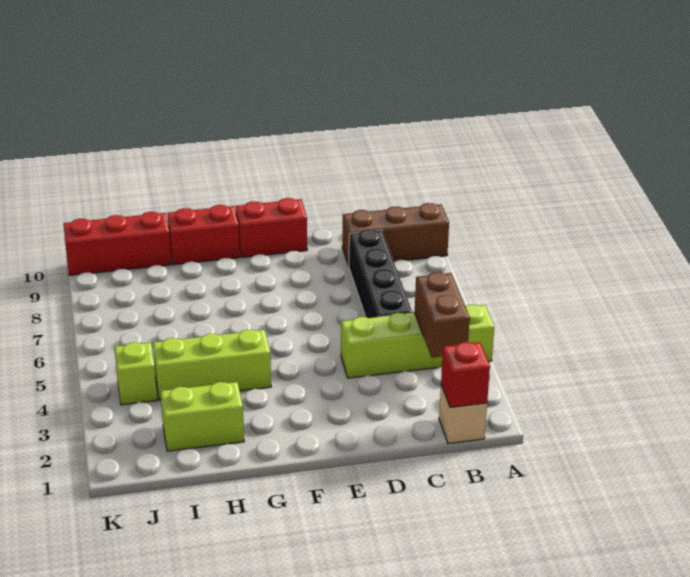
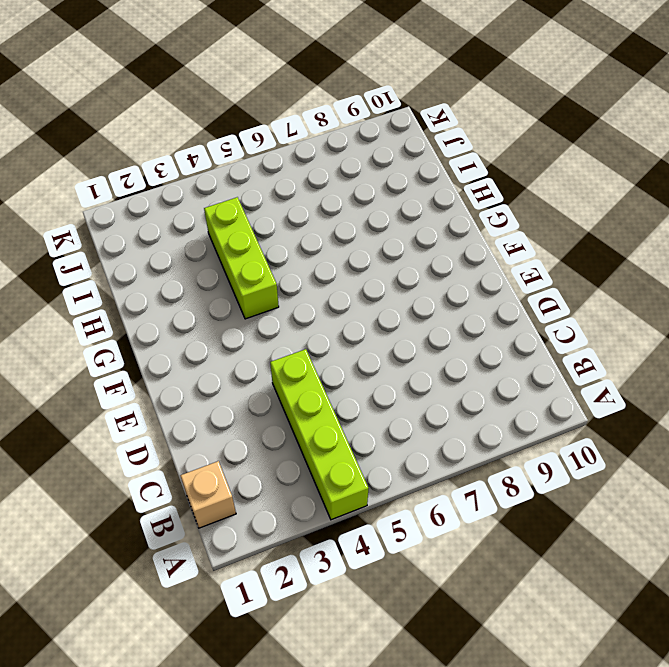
none -> brown 1x3 brick [342,203,449,266]
none -> black 1x4 brick [349,229,412,318]
none -> red 1x2 brick [236,198,307,257]

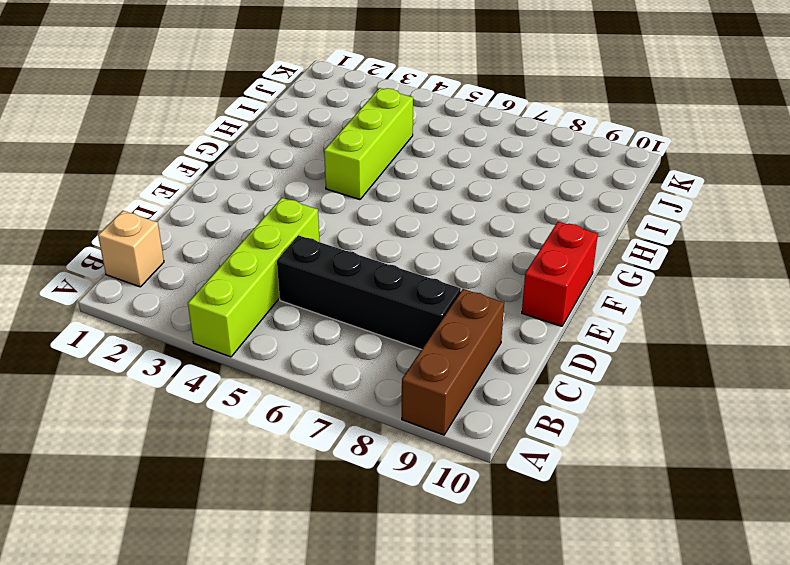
none -> red 1x2 brick [168,205,240,265]
none -> lime 1x2 brick [160,382,244,451]
none -> red 1x3 brick [63,212,171,275]

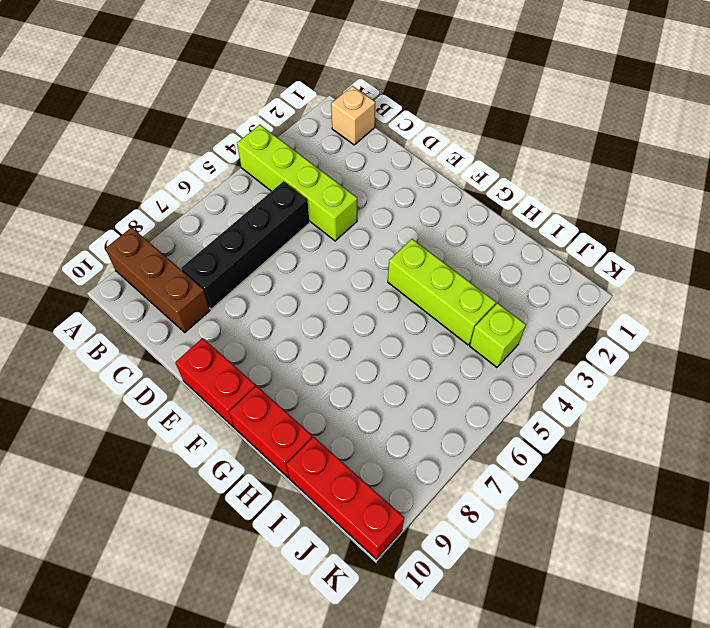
none -> lime 1x2 brick [160,382,244,451]
none -> red 1x1 brick [441,342,490,407]
none -> brown 1x2 brick [415,272,470,358]

